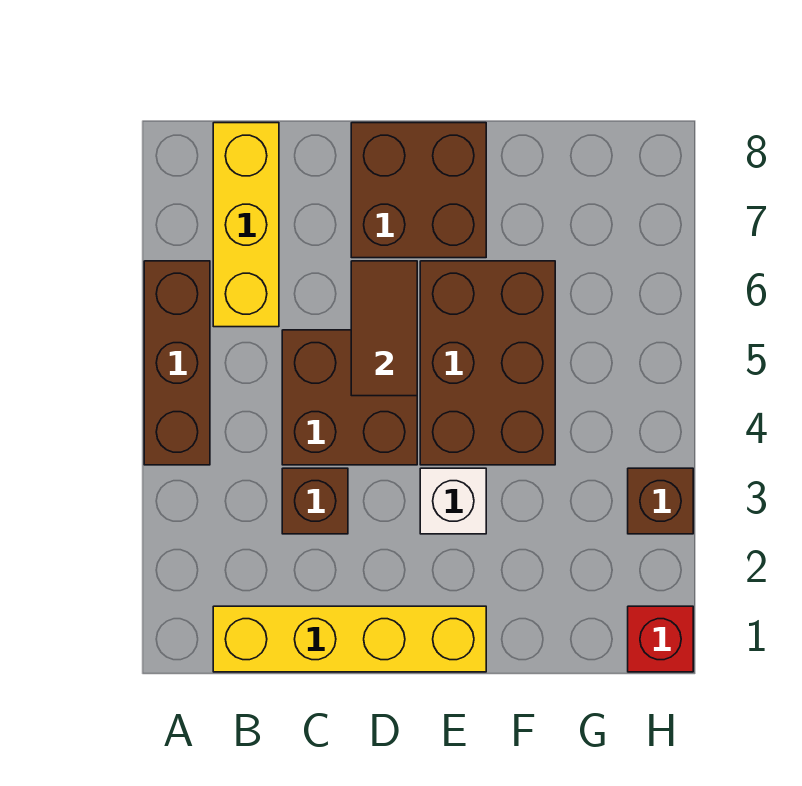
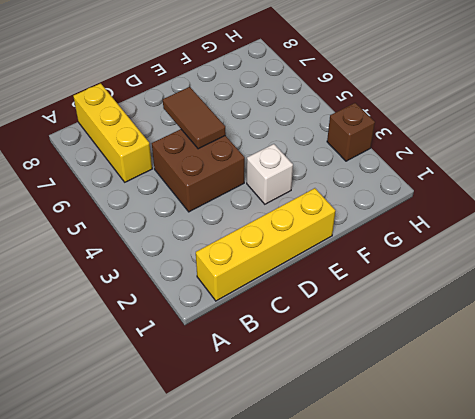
none -> brown 1x3 brick [144,261,210,465]
none -> brown 1x1 brick [282,468,348,534]

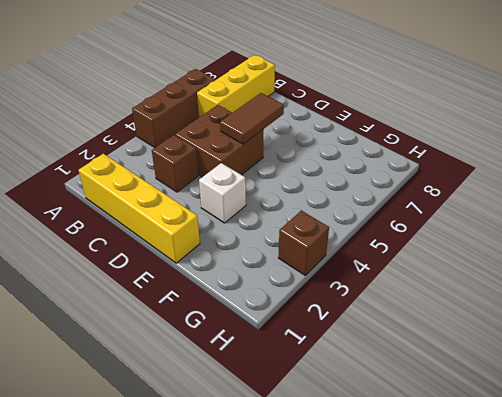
none -> brown 2x2 brick [351,123,486,258]
none -> brown 2x3 brick [420,261,555,465]

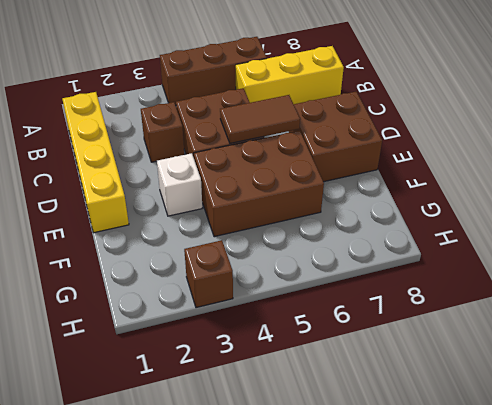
none -> red 1x1 brick [628,606,693,672]

